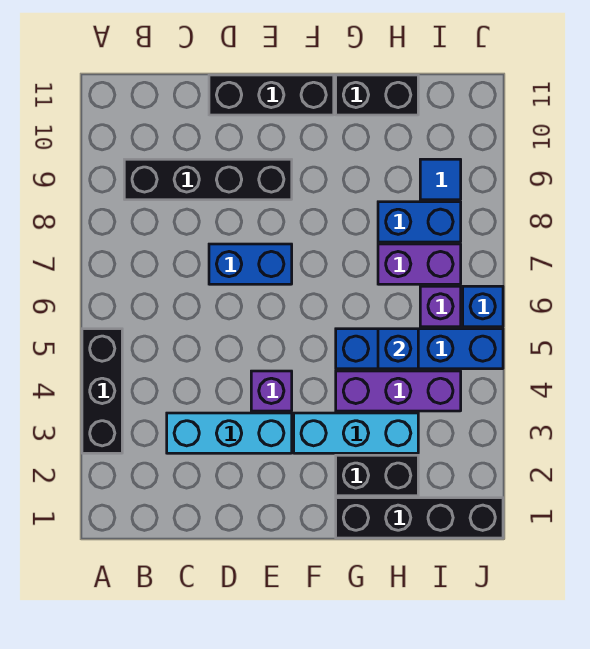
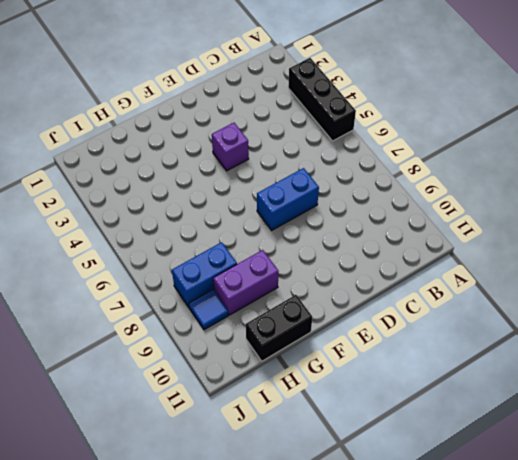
purple 1x2 brick [213,250,279,315] -> purple 1x2 brick moved to [378,244,461,284]
none -> black 1x4 brick [124,159,292,200]
none -> cyan 1x3 brick [167,413,292,453]
none -> black 1x3 brick [209,75,334,115]

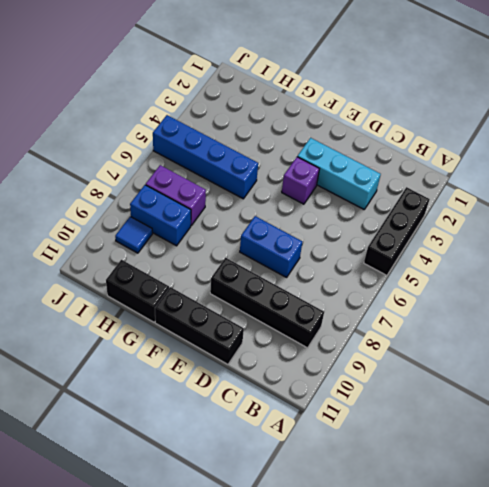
none -> cyan 1x3 brick [294,413,418,453]
none -> black 1x4 brick [336,498,503,538]
none -> black 1x2 brick [336,455,418,496]

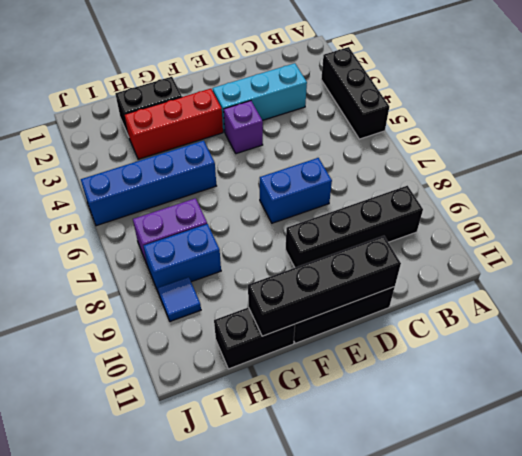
black 1x4 brick [248,236,401,336] -> black 1x4 brick moved to [336,498,503,538]
red 1x3 brick [125,89,223,159] -> cyan 1x3 brick [294,413,418,453]
none -> purple 1x3 brick [336,371,461,411]
none -> purple 1x1 brick [420,286,461,327]
none -> blue 1x1 brick [463,286,503,327]

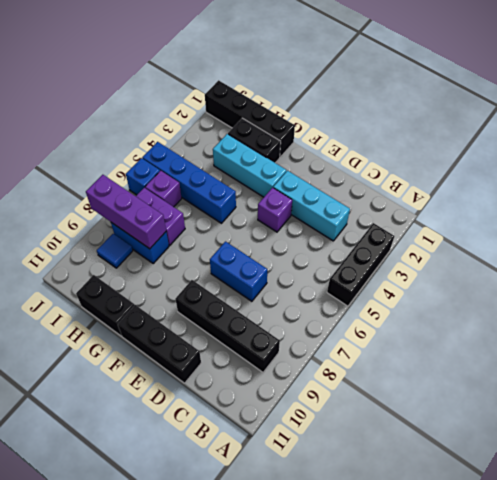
purple 1x3 brick [86,175,166,249] -> purple 1x3 brick moved to [336,371,461,411]
none -> blue 1x1 brick [378,329,418,369]

